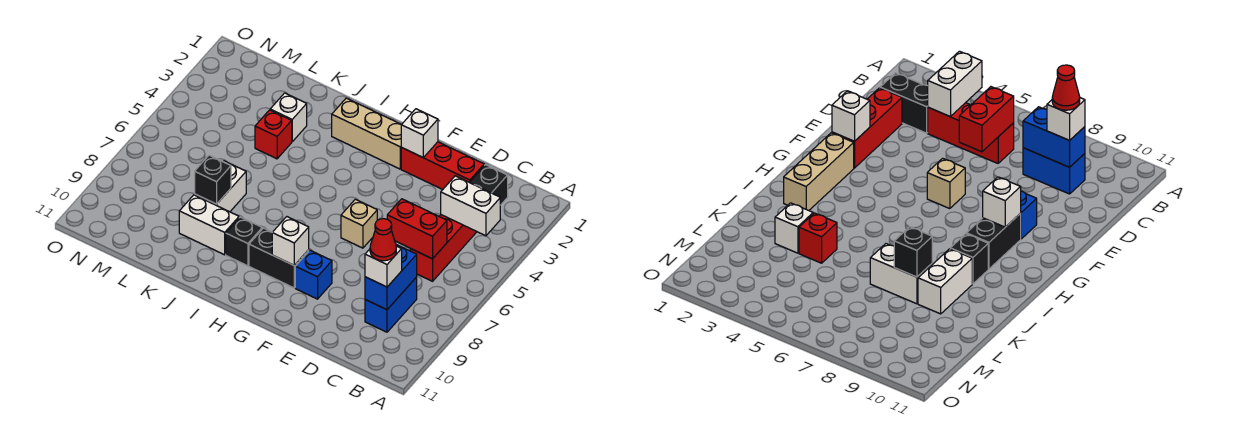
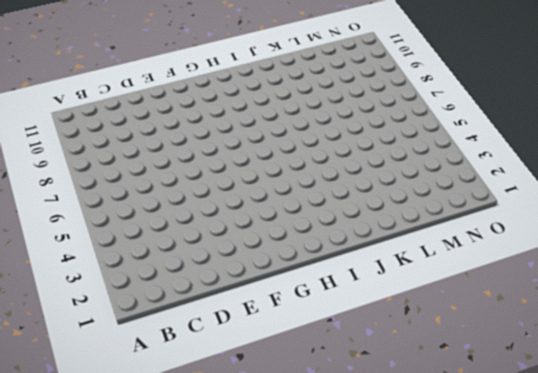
none -> black 1x2 brick [470,165,508,205]
none -> red 1x3 brick [410,215,477,281]
none -> blue 1x2 brick [365,277,417,332]

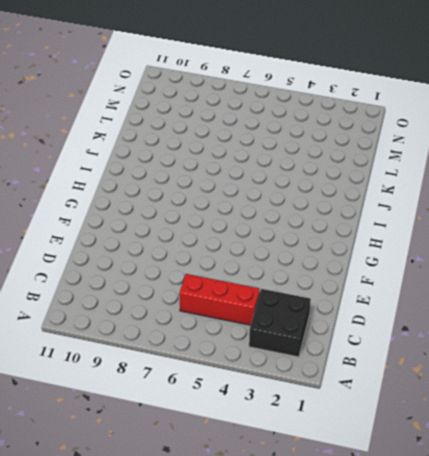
black 2x2 brick [249,289,311,357] -> black 1x2 brick [470,165,508,205]
none -> blue 1x2 brick [365,277,417,332]
none -> red 1x3 brick [401,142,484,189]
none -> tan 1x1 brick [341,199,377,248]

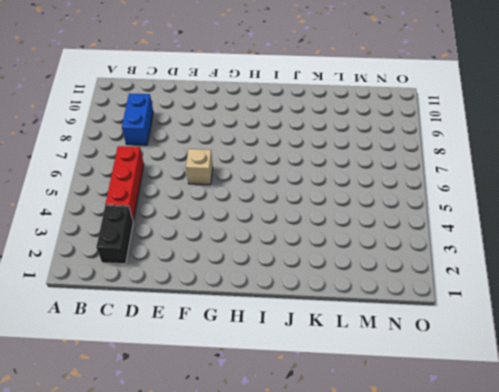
none -> red 1x3 brick [401,142,484,189]
none -> blue 1x1 brick [295,250,332,299]
none -> tan 1x3 brick [332,98,401,169]

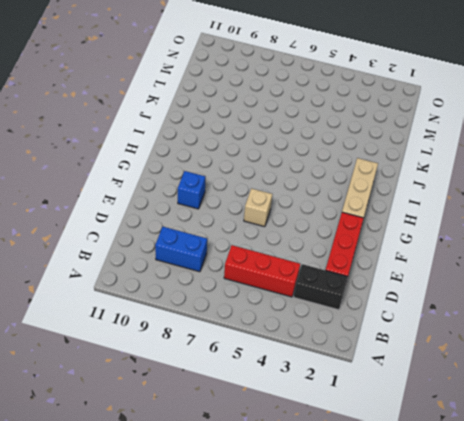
none -> black 1x2 brick [249,228,309,288]
none -> black 1x1 brick [226,217,262,266]
none -> white 1x2 brick [179,195,239,255]

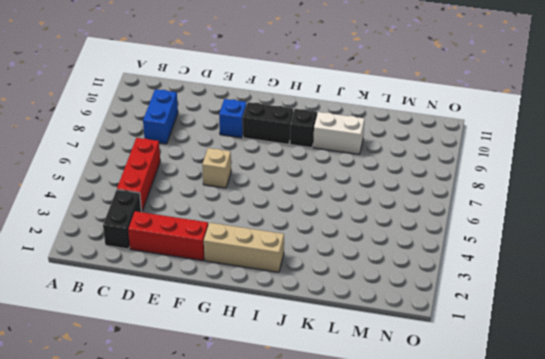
none -> white 1x1 brick [270,93,307,142]
none -> red 1x1 brick [255,110,292,159]
none -> white 1x2 brick [195,161,246,212]

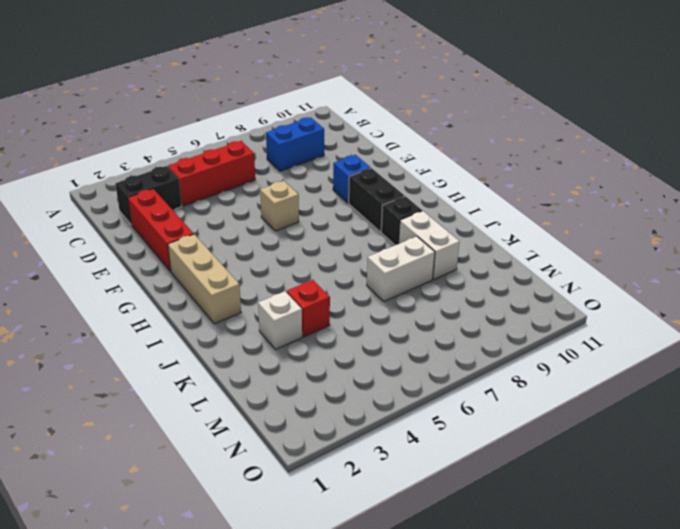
none -> white 1x2 brick [441,176,500,236]
none -> red 1x2 brick [387,199,447,259]
none -> blue 1x2 brick [365,245,417,310]

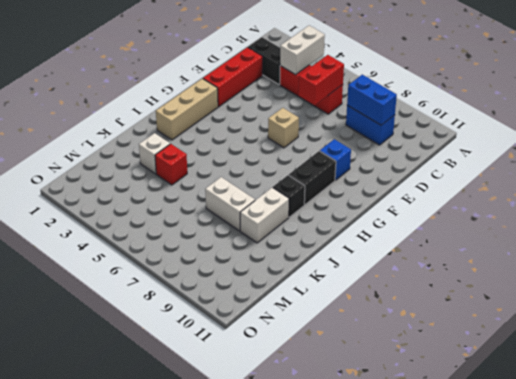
none -> white 1x1 brick [401,109,438,158]
none -> white 1x1 brick [272,217,309,265]
none -> black 1x1 brick [195,155,231,204]

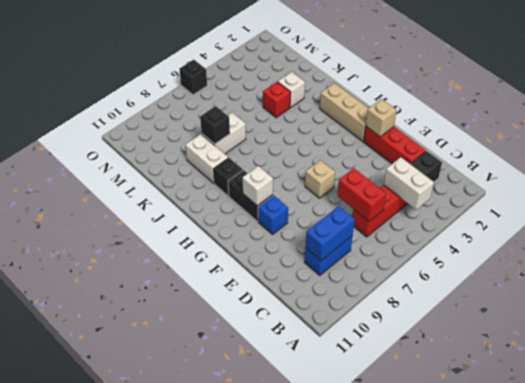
tan 1x1 brick [366,99,397,137] -> white 1x1 brick [401,109,438,158]
black 1x1 brick [179,60,207,95] -> none
none -> white 1x1 brick [365,246,402,287]
none -> red 1x1 cone [370,219,396,261]

